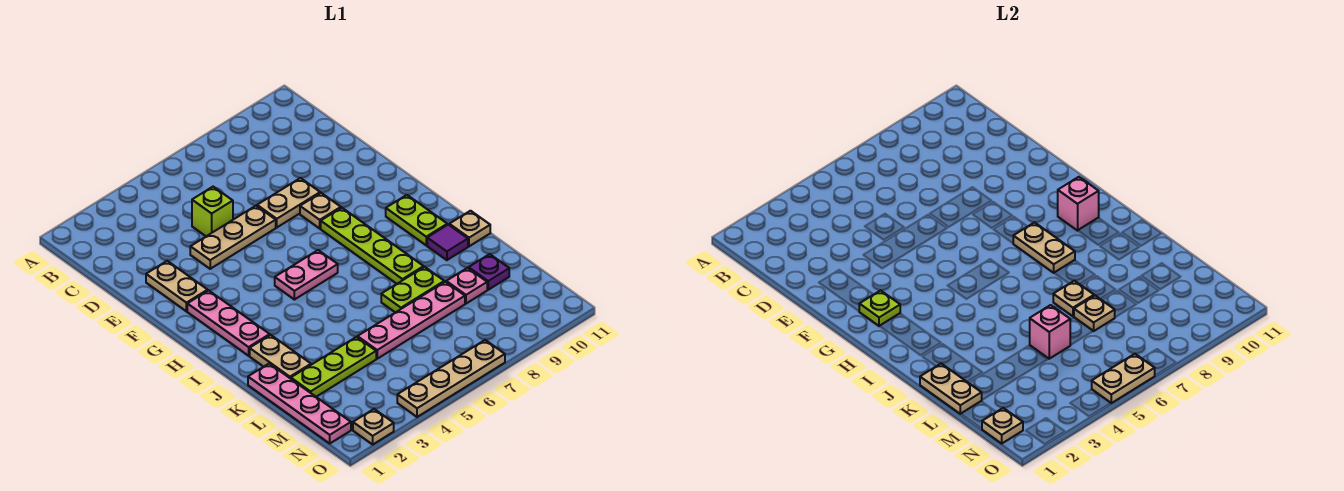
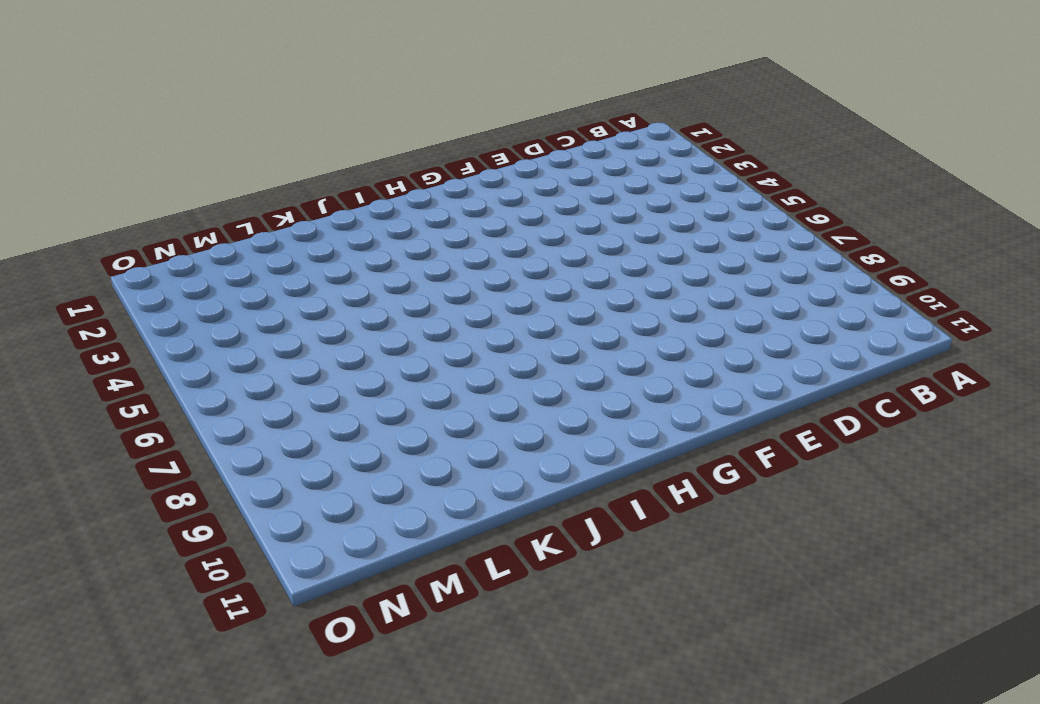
none -> lime 1x1 brick [192,187,233,236]
none -> tan 1x2 plate [146,261,208,311]
none -> tan 1x3 plate [190,206,276,269]

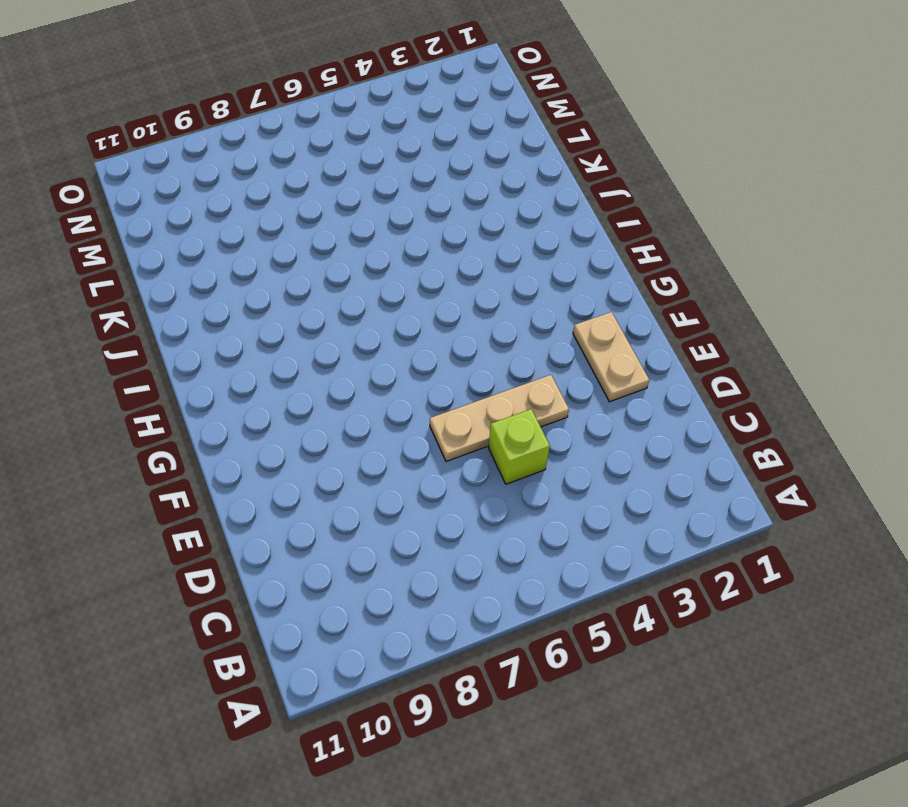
none -> tan 1x2 plate [257,178,320,227]
none -> tan 1x1 plate [300,193,341,228]
none -> pink 1x3 plate [187,291,270,356]

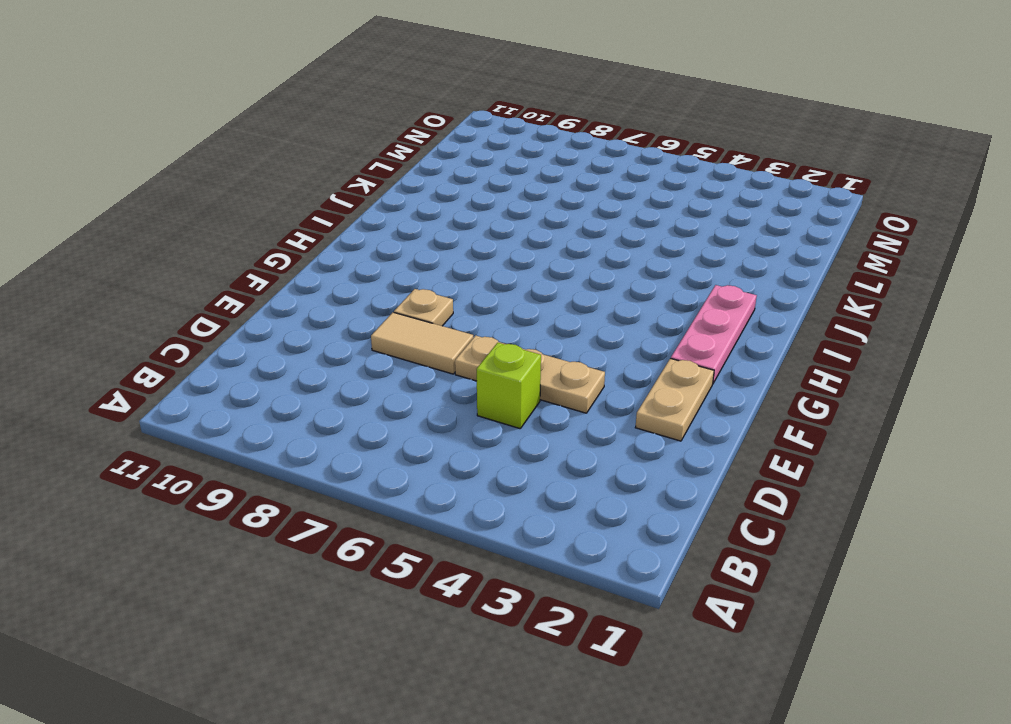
tan 1x2 tile [371,312,473,374] -> tan 1x2 plate [257,178,320,227]
none -> lime 1x4 plate [321,208,424,284]
none -> pink 1x2 plate [275,250,338,300]
none -> lime 1x2 plate [386,195,447,245]

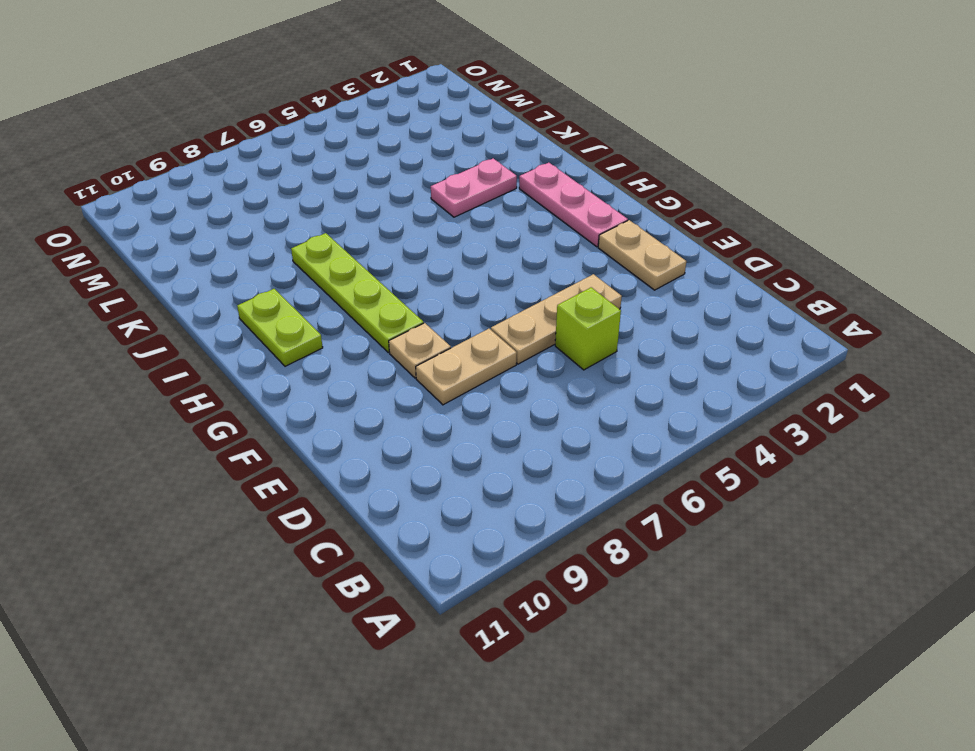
pink 1x2 plate [431,158,517,217] -> pink 1x2 plate moved to [275,250,338,300]
none -> tan 1x2 plate [250,335,311,379]
none -> purple 1x1 tile [427,224,468,260]
none -> tan 1x1 plate [449,211,490,246]

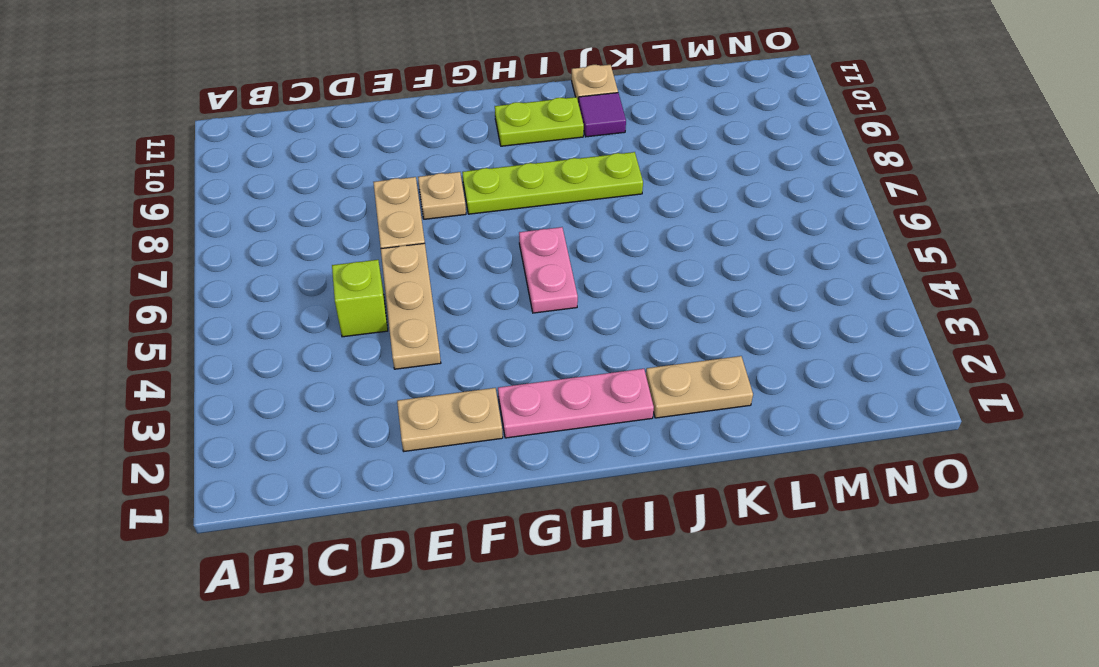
none -> pink 1x4 plate [248,364,351,443]
none -> lime 1x2 plate [381,267,444,313]
none -> lime 1x3 plate [291,337,376,397]

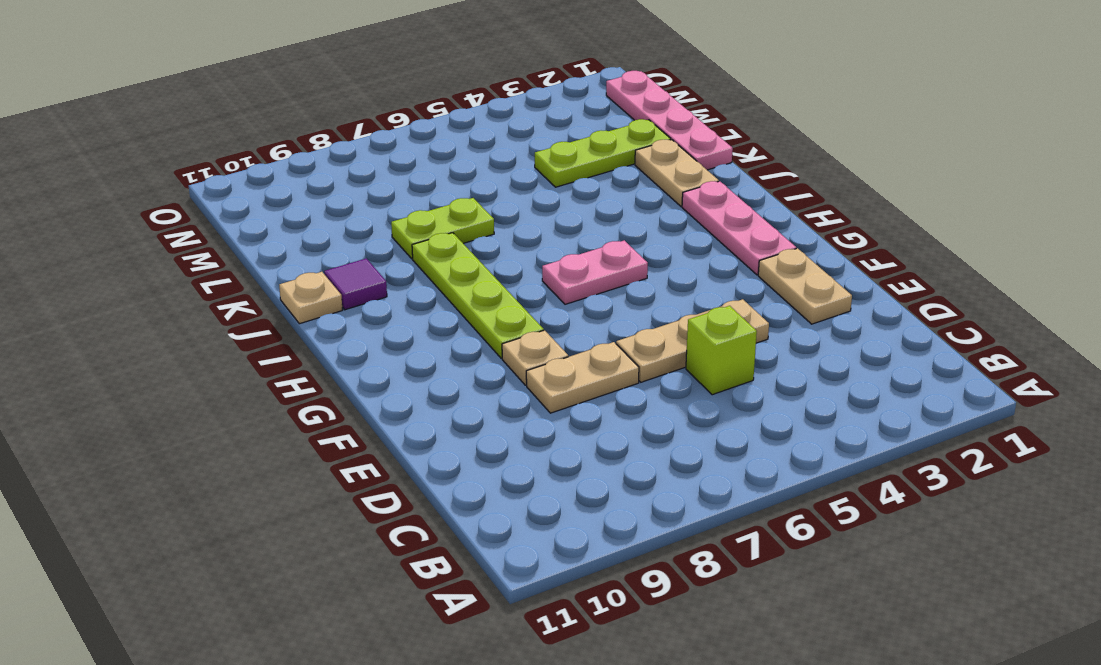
none -> lime 1x2 plate [386,195,447,245]
none -> pink 1x4 plate [358,282,465,359]
none -> pink 1x1 plate [446,268,487,304]

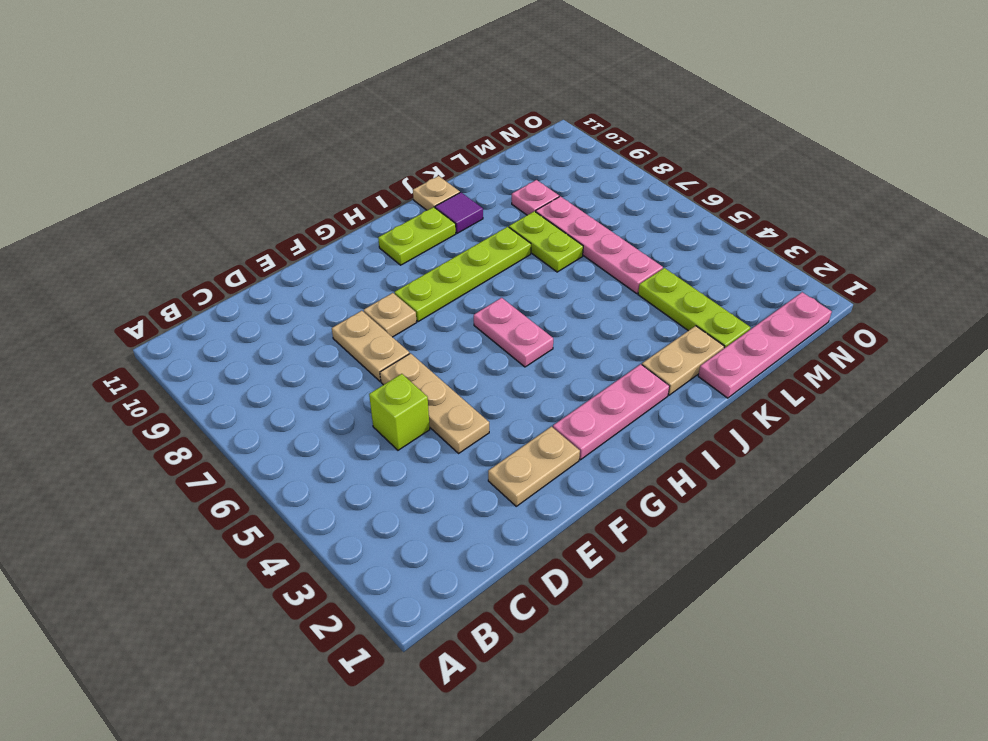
none -> purple 1x1 plate [469,254,509,290]
none -> tan 1x1 plate [353,409,394,444]
none -> tan 1x4 plate [397,340,505,417]

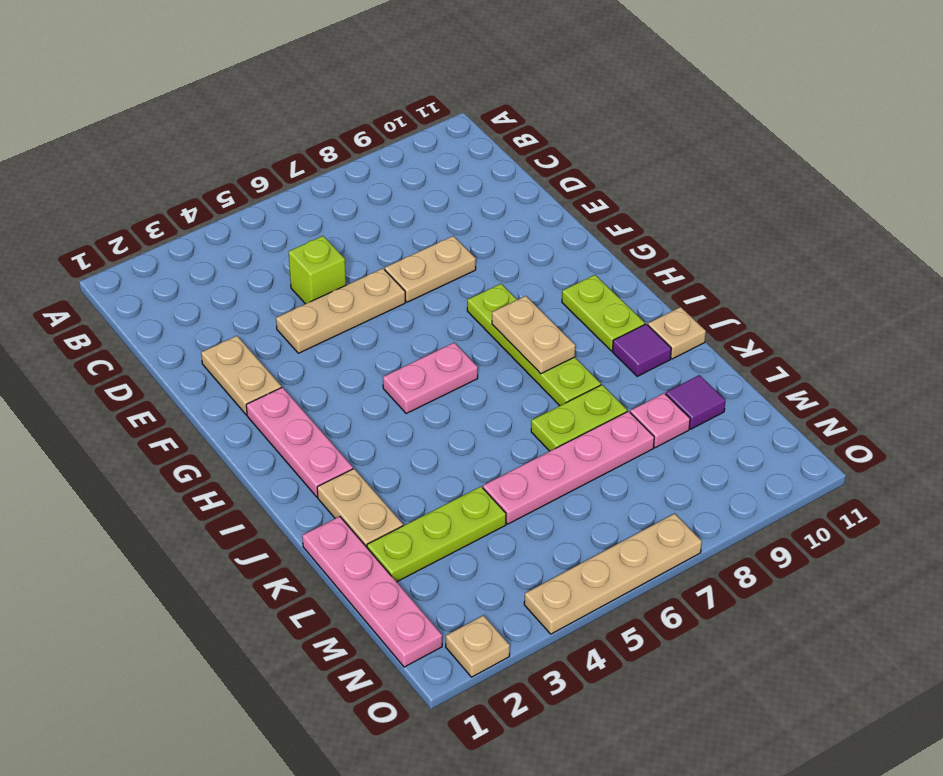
purple 1x1 tile [666,375,725,429] -> purple 1x1 plate [469,254,509,290]
none -> tan 1x1 plate [300,193,341,228]
none -> lime 1x1 plate [859,291,900,326]
none -> pink 1x1 brick [1058,177,1099,231]

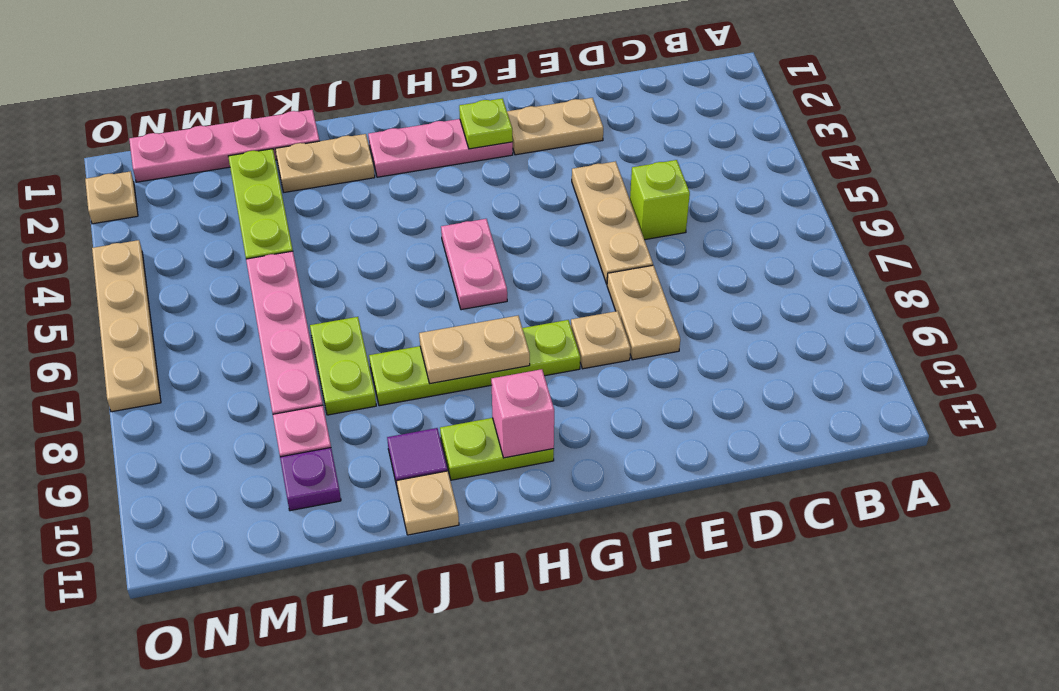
none -> tan 1x2 plate [920,364,982,414]
none -> tan 1x1 plate [1053,281,1094,316]
none -> pink 1x1 brick [1030,305,1070,359]

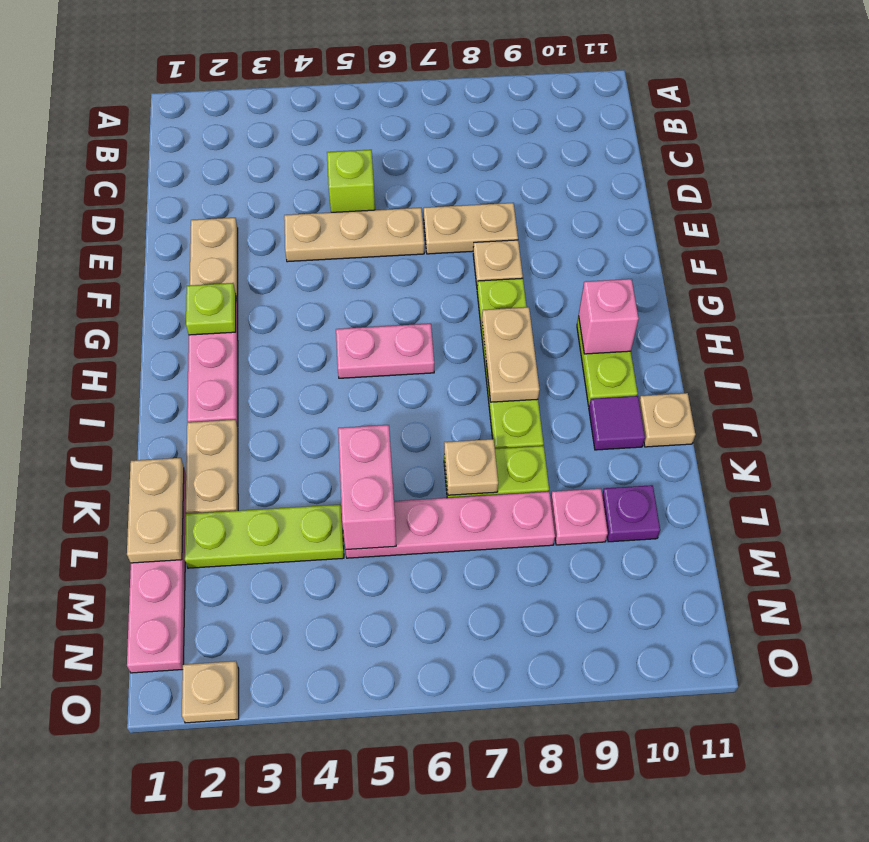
pink 1x2 brick [338,425,396,550] -> pink 1x1 brick [1030,305,1070,359]
none -> tan 1x4 plate [397,340,505,417]
none -> tan 1x1 plate [1074,296,1115,331]
none -> tan 1x1 plate [982,408,1023,443]

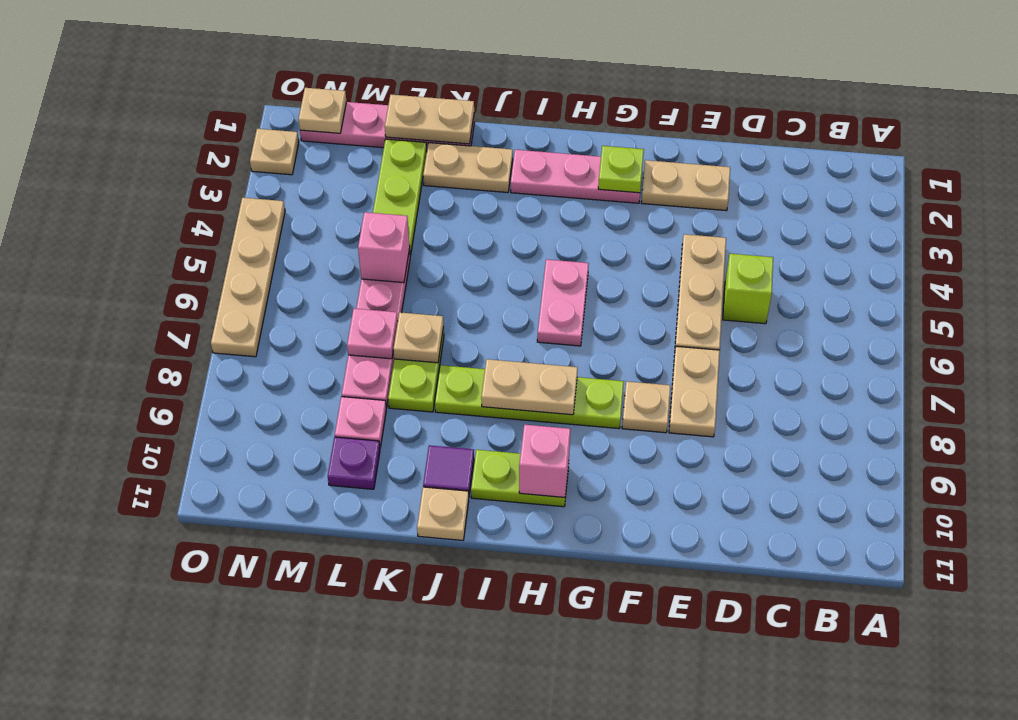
pink 1x1 plate [347,309,398,359] -> tan 1x1 plate [1074,296,1115,331]
none -> tan 1x2 plate [1092,354,1155,403]

